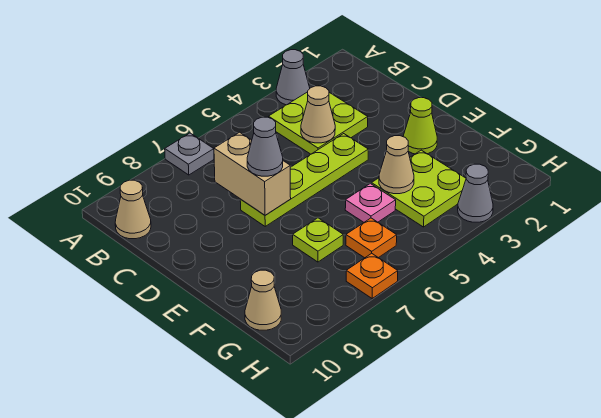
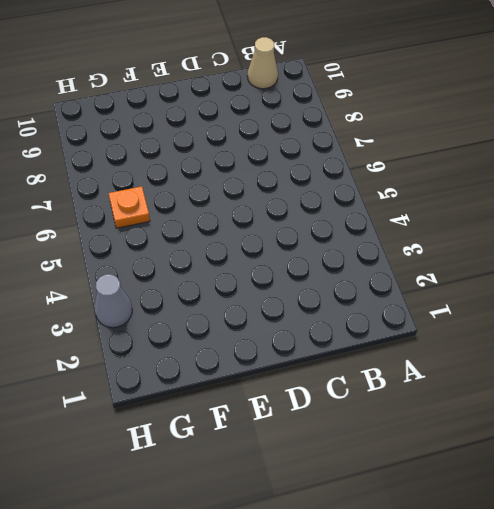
none -> grey 1x1 cone [276,50,310,105]
none -> grey 1x1 plate [165,133,214,175]
none -> lime 2x2 plate [268,92,368,154]

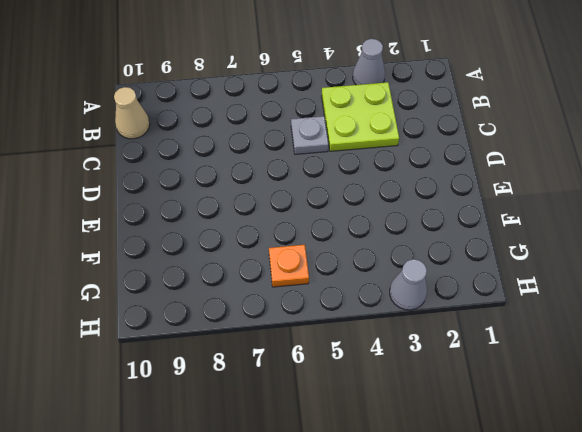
grey 1x1 plate [291,116,329,154] -> grey 1x1 plate moved to [165,133,214,175]
none -> lime 1x4 plate [240,134,368,226]
none -> lime 1x1 cone [403,98,437,154]
none -> lime 2x2 plate [372,150,466,227]

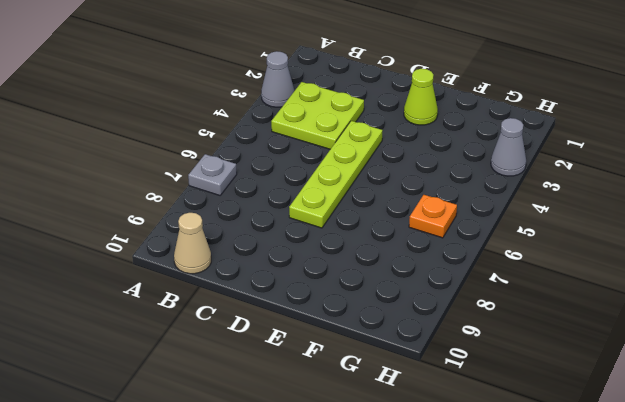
none -> lime 2x2 plate [372,150,466,227]
none -> pink 1x1 plate [345,184,396,222]
none -> lime 1x1 plate [293,218,343,262]

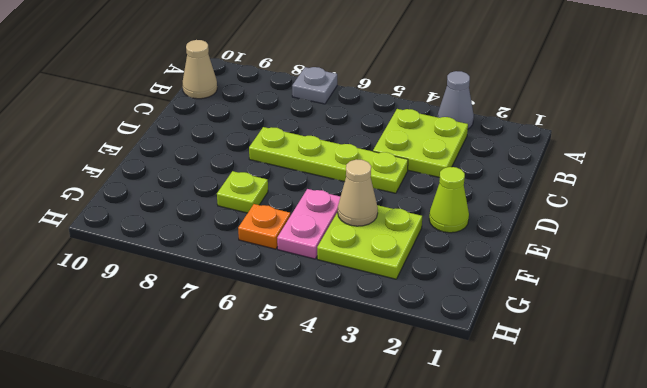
pink 1x2 plate [277,189,340,259] -> pink 1x1 plate [345,184,396,222]
none -> tan 1x1 cone [245,270,281,330]
none -> grey 1x1 cone [458,164,493,222]
none -> orange 1x1 plate [346,253,398,298]

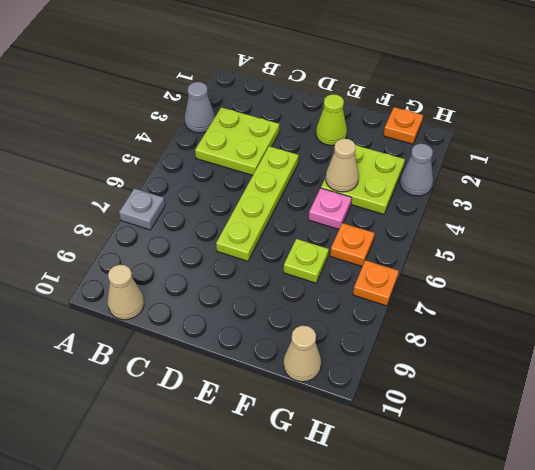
orange 1x1 plate [384,107,423,144] -> none
none -> tan 1x1 cone [301,86,335,143]
none -> tan 1x2 brick [214,132,291,215]
none -> grey 1x1 cone [247,117,283,176]

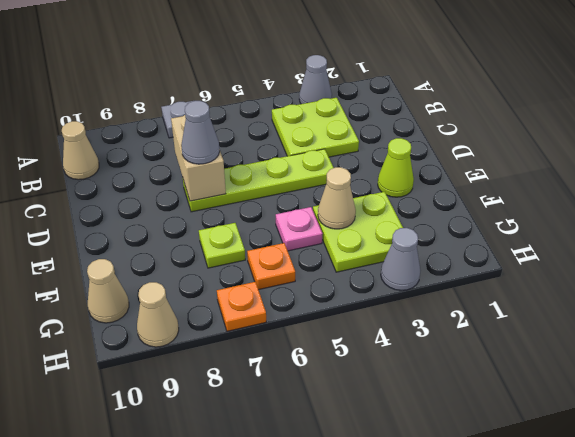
tan 1x1 cone [137,282,179,347] -> tan 1x1 cone moved to [301,86,335,143]

